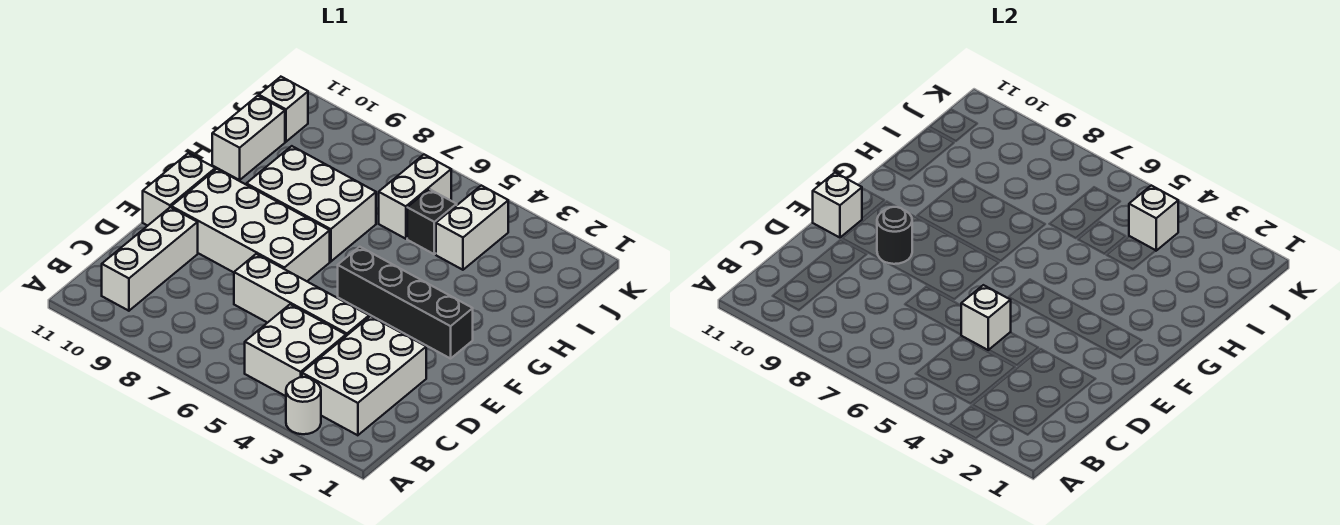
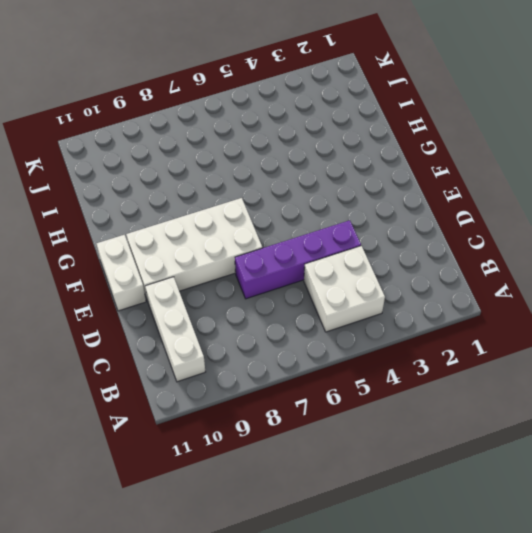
purple 1x4 brick [235,220,361,299] -> white 1x4 brick [234,254,369,336]
none -> white 1x1 round brick [286,377,321,434]
none -> white 2x3 brick [302,316,426,435]
none -> black 1x4 brick [338,247,473,359]

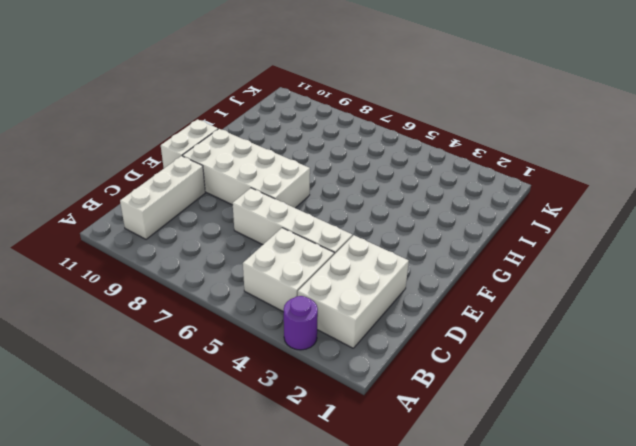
purple 1x1 round brick [284,296,318,350] -> white 1x1 round brick [286,377,321,434]
none -> black 1x4 brick [338,247,473,359]
none -> white 2x3 brick [246,146,376,262]
none -> white 1x2 brick [212,96,285,180]

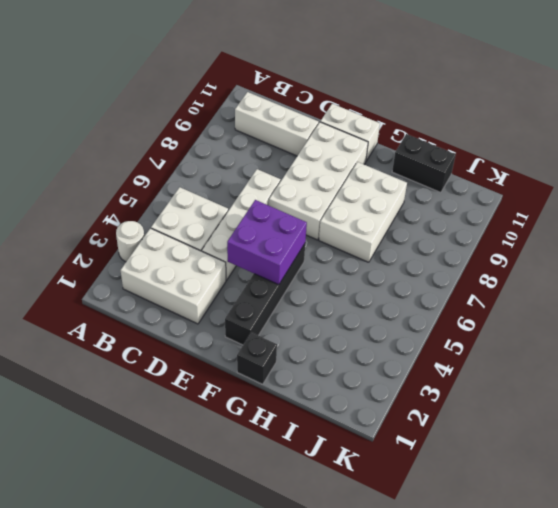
purple 2x2 brick [227,200,307,285] -> none
black 1x1 brick [237,332,277,384] -> black 1x1 brick moved to [407,189,457,254]
black 1x2 brick [392,134,456,192] -> white 1x2 brick [212,96,285,180]
none -> white 1x2 brick [436,186,508,270]
none -> white 1x2 brick [379,155,451,239]
none -> white 1x1 brick [259,77,308,142]

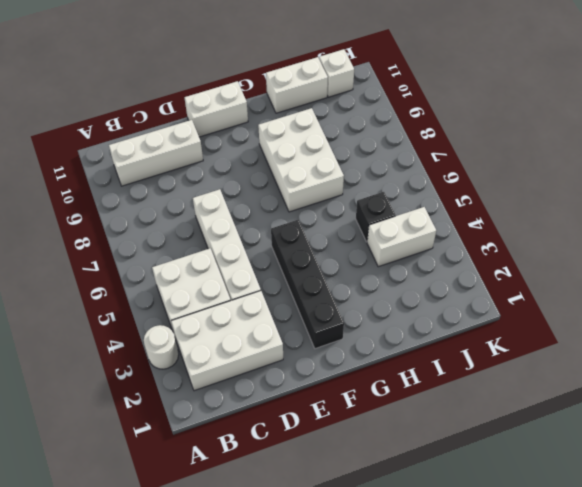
none -> white 2x4 brick [171,169,330,281]
none -> white 1x2 brick [379,155,451,239]
none -> white 1x1 brick [961,285,1011,350]

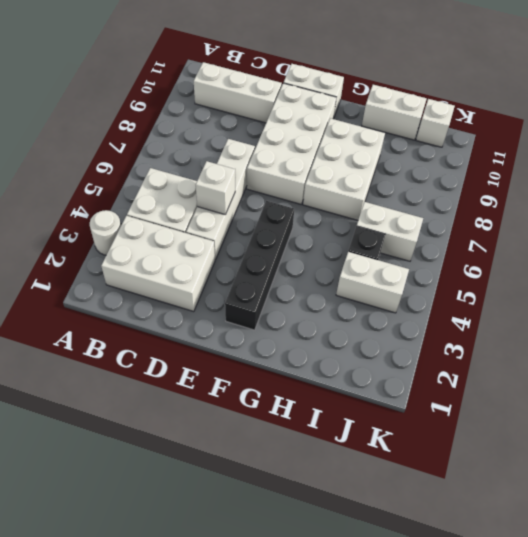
none -> black 1x1 round brick [877,207,912,264]
none -> white 1x1 brick [813,173,862,238]
none -> white 1x1 brick [1129,186,1178,251]

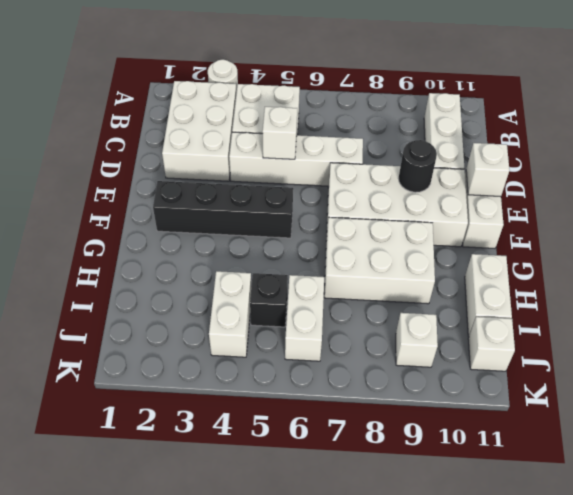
white 1x1 brick [396,313,438,367] -> white 1x1 brick moved to [1129,186,1178,251]

